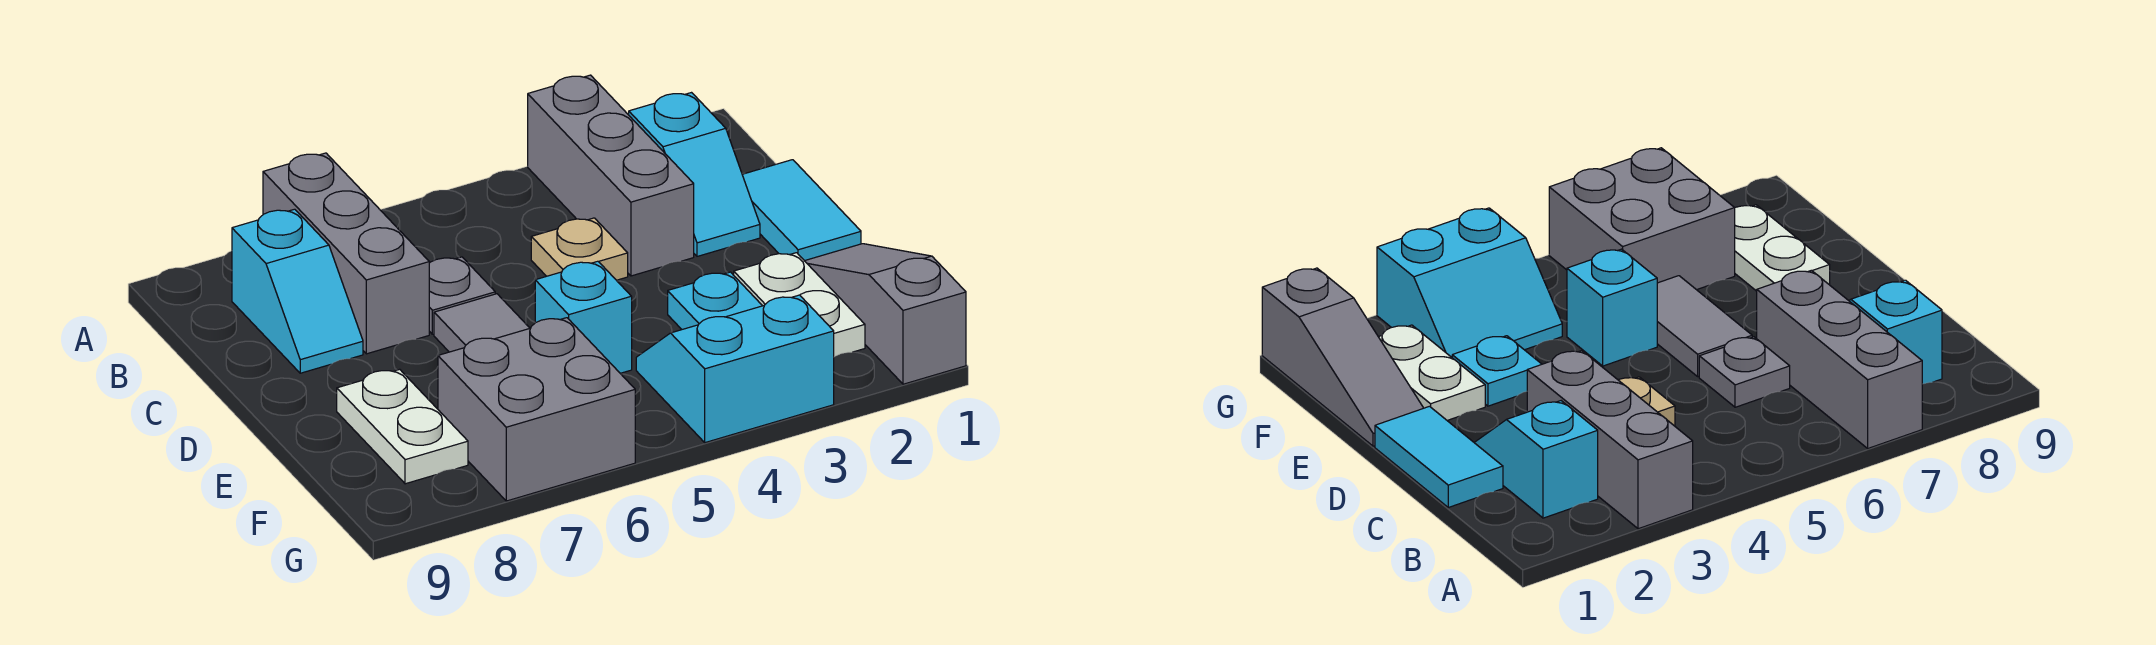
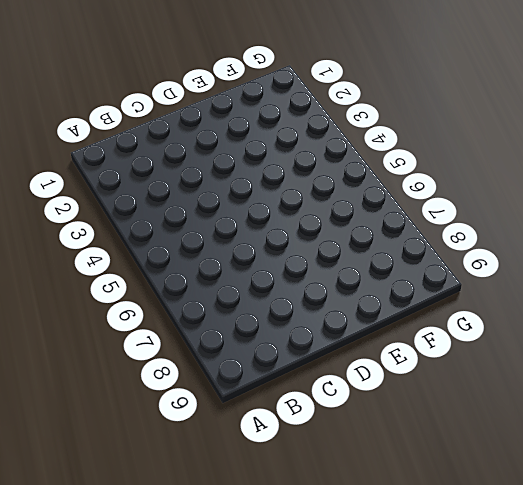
none -> grey 1x3 brick [528,75,694,276]
none -> grey 1x3 brick [263,153,429,354]
none -> cyan 1x2 slope [629,93,760,256]

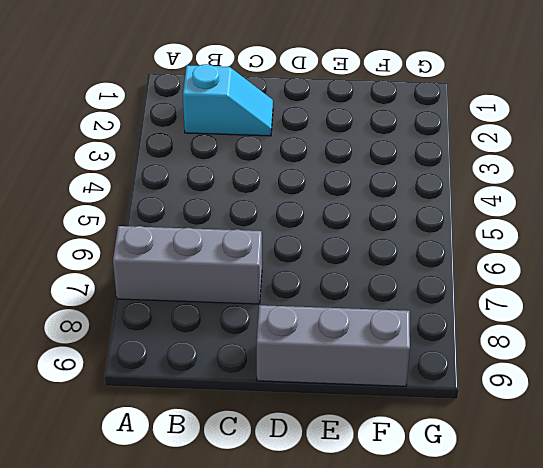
grey 1x3 brick [257,305,410,386] -> grey 1x3 brick moved to [528,75,694,276]
none -> cyan 1x2 slope [232,209,363,373]
none -> cyan 1x2 tile [742,160,861,261]
none -> tan 1x1 plate [531,218,628,280]

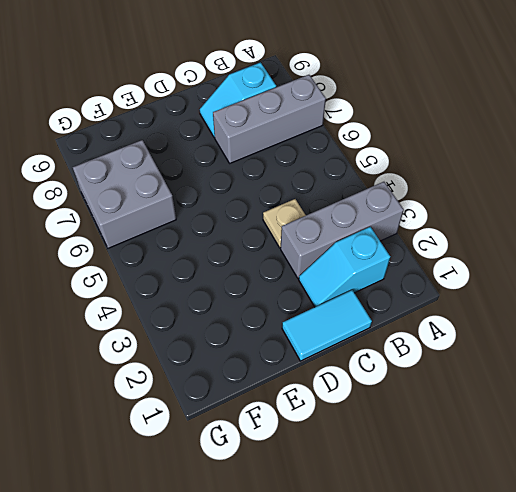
none -> grey 1x1 plate [429,257,495,334]
none -> grey 1x2 tile [434,294,530,352]
none -> grey 1x3 slope [805,244,966,384]

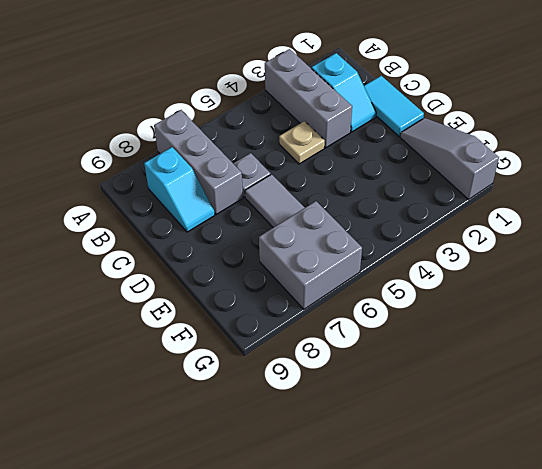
none -> white 1x2 plate [734,253,865,357]
none -> cyan 1x1 plate [668,272,762,329]
none -> cyan 1x1 brick [535,261,632,373]

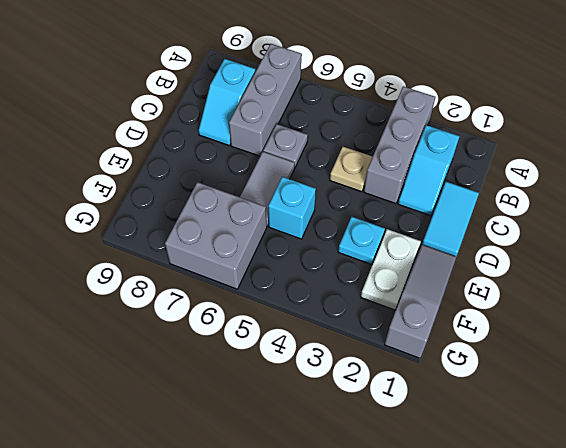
none -> white 1x2 plate [337,369,468,484]
none -> cyan 2x2 slope [636,295,834,443]

